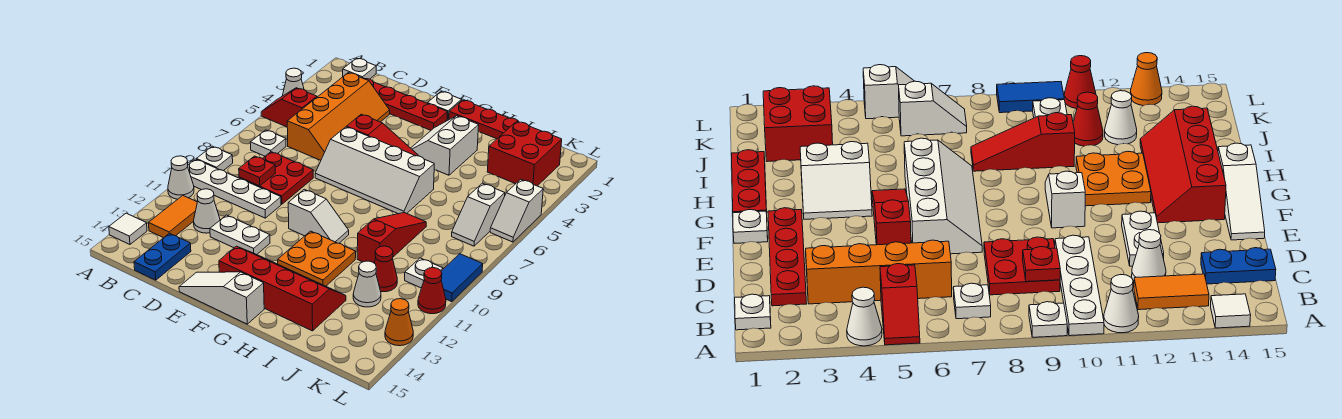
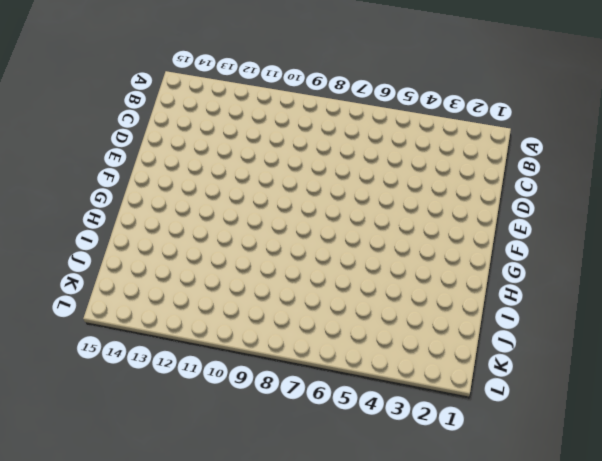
none -> white 1x1 cone [283,68,304,96]
none -> red 1x2 slope [261,88,317,127]
none -> white 1x1 plate [196,146,233,171]
none -> white 1x4 plate [188,159,281,218]

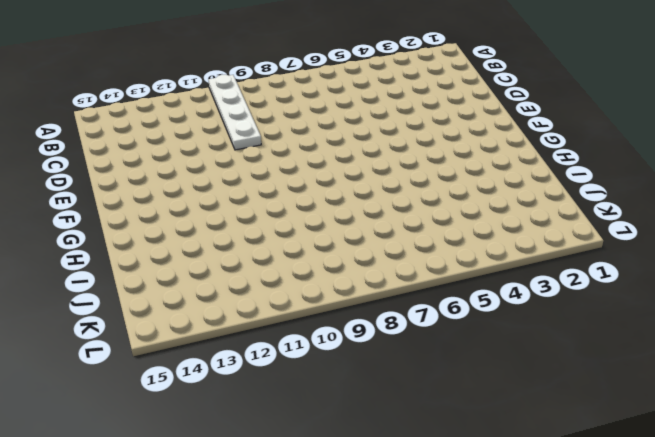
none -> white 1x1 cone [283,68,304,96]
none -> red 1x2 slope [261,88,317,127]
none -> white 1x1 plate [196,146,233,171]
none -> white 1x1 cone [168,156,194,199]

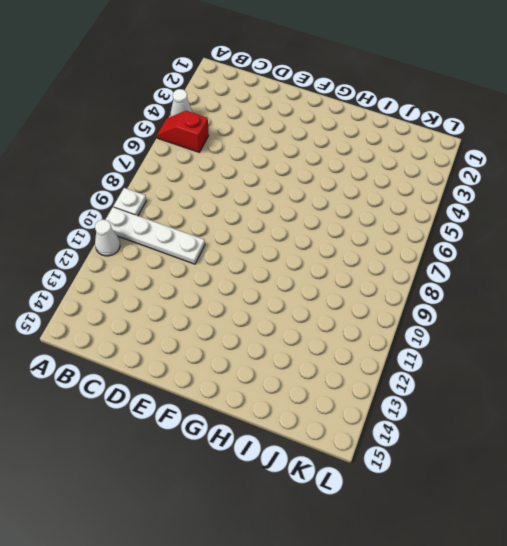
none -> white 1x1 tile [109,213,147,244]
none -> white 1x1 plate [343,58,376,79]
none -> white 1x1 plate [250,130,286,156]
none -> orange 1x2 tile [149,196,197,238]

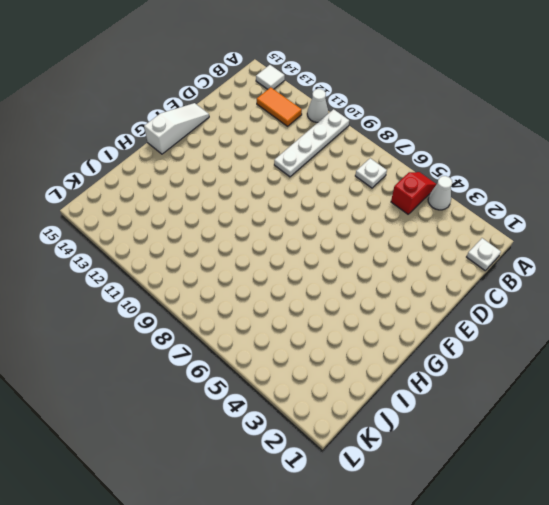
none -> white 1x1 plate [196,146,233,171]
none -> red 1x4 plate [363,78,447,130]
none -> orange 2x4 slope [287,73,390,160]
none -> red 2x2 plate [239,152,313,204]

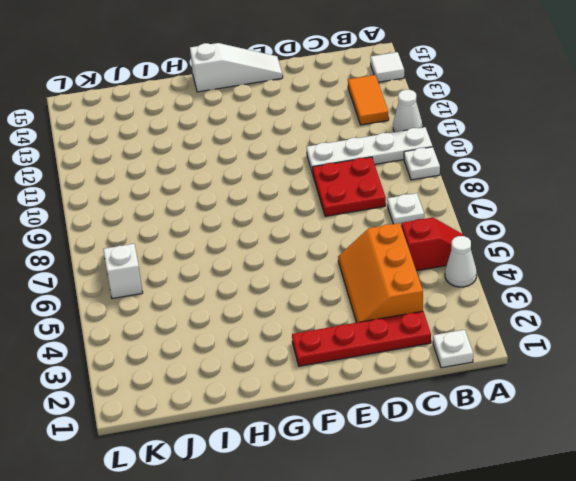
orange 2x3 slope [338,223,423,323] -> orange 2x4 slope [287,73,390,160]
none -> white 1x1 cone [194,189,220,233]
none -> blue 1x2 plate [134,233,191,280]
none -> white 1x2 plate [210,215,270,255]
none -> red 1x3 slope [346,114,419,156]

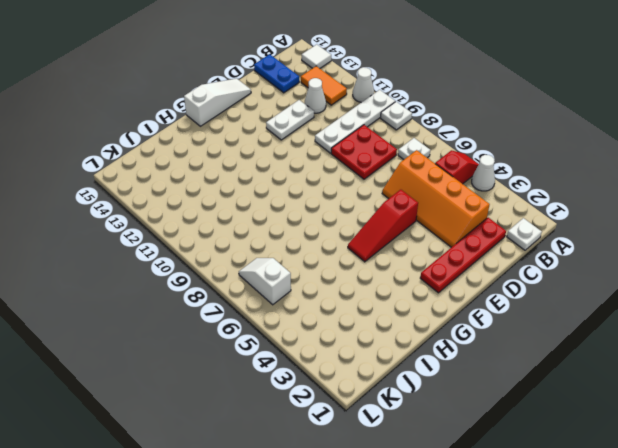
none -> white 2x4 slope [315,127,434,214]
none -> white 1x1 plate [427,91,462,119]
none -> white 1x2 slope [288,189,349,243]
none -> red 2x4 slope [219,246,346,331]

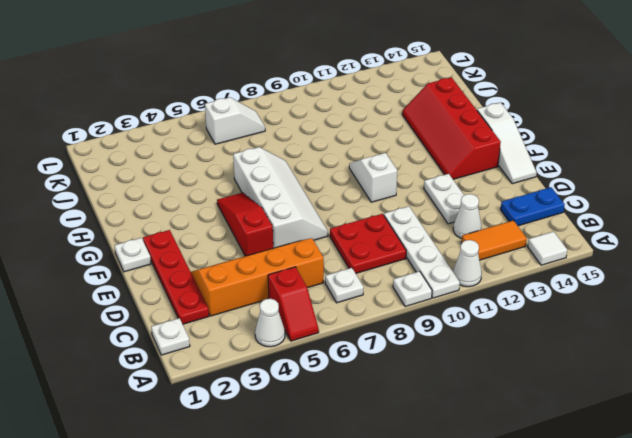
none -> red 1x3 plate [449,100,518,139]
none -> white 2x2 slope [411,116,479,175]
none -> orange 2x2 plate [278,231,356,286]
none -> red 1x3 slope [357,213,426,263]

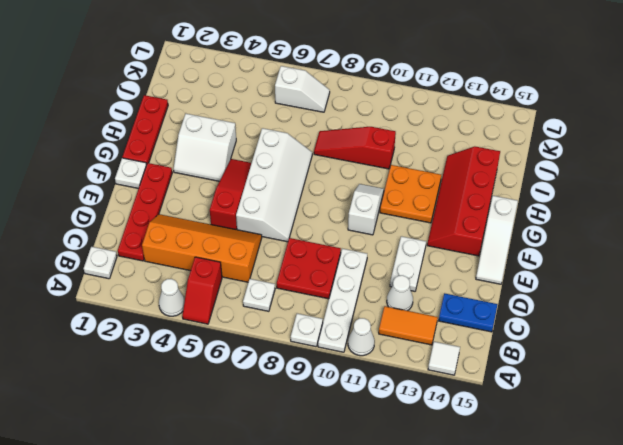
none -> red 2x2 brick [487,121,562,186]
none -> red 1x1 cone [374,246,397,292]
none -> white 1x1 cone [353,261,381,307]
none -> white 1x1 plate [405,258,443,288]

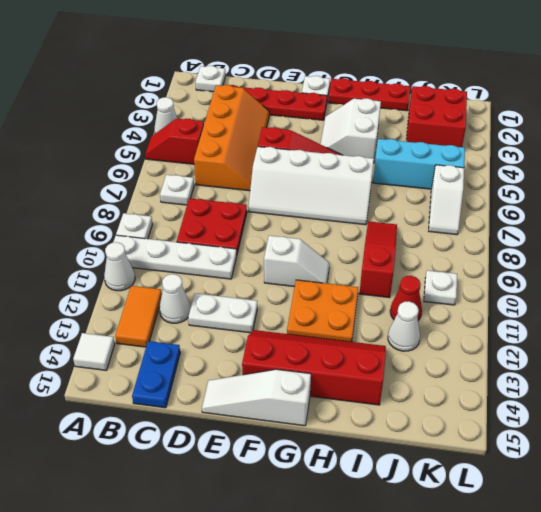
cyan 1x3 brick [373,139,465,189] -> none
none -> white 1x2 slope [490,179,543,242]
none -> blue 1x2 tile [441,254,483,302]
none -> red 1x1 cone [418,268,446,314]
none -> orange 1x1 cone [385,299,413,346]

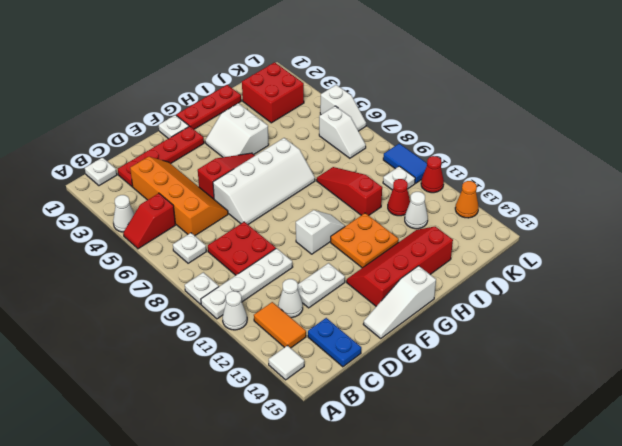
none -> red 1x1 plate [239,156,275,186]

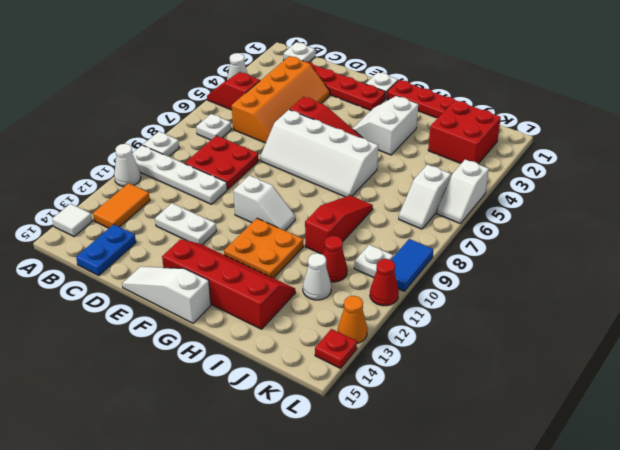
red 1x1 plate [315,329,357,368] -> red 1x1 plate moved to [239,156,275,186]
none -> white 1x1 cone [194,189,220,233]

